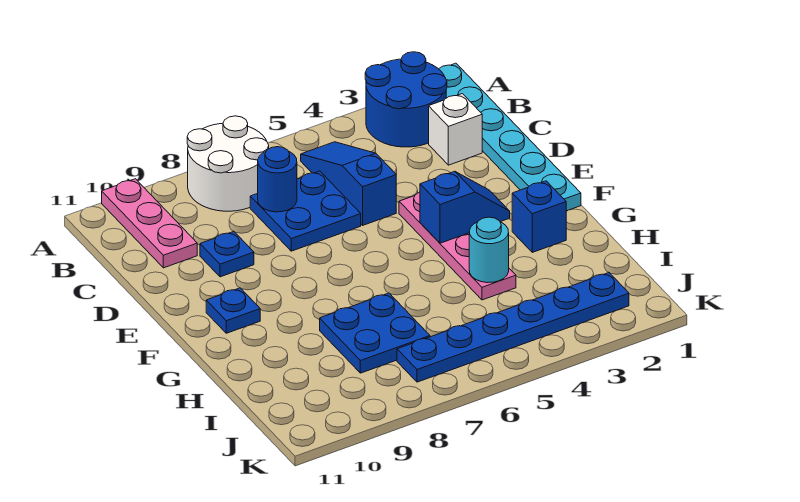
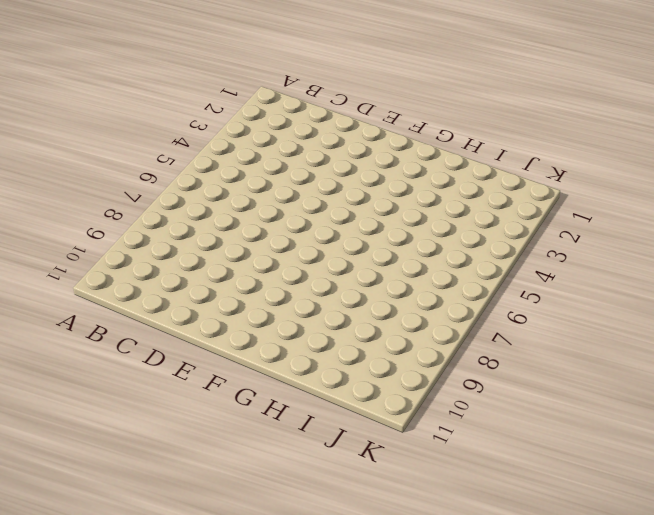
none -> cyan 1x6 plate [439,63,581,211]
none -> blue 2x2 round brick [365,52,447,147]
none -> white 2x2 round brick [187,116,269,211]

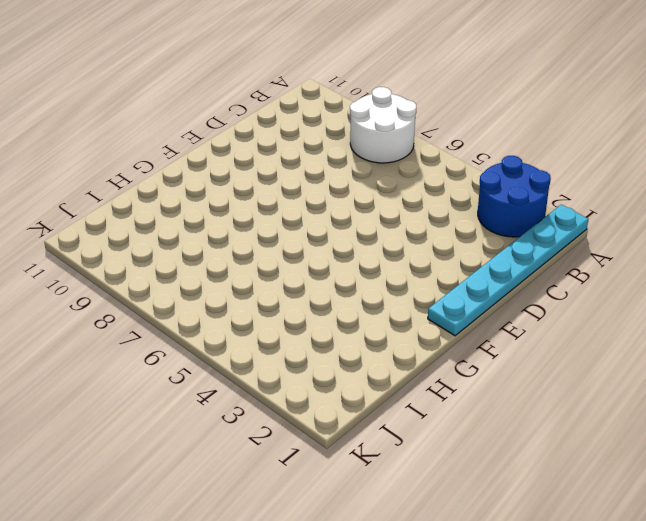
none -> pink 1x3 plate [102,179,197,268]
none -> blue 1x3 slope [301,142,396,225]
none -> white 1x1 brick [429,94,482,165]

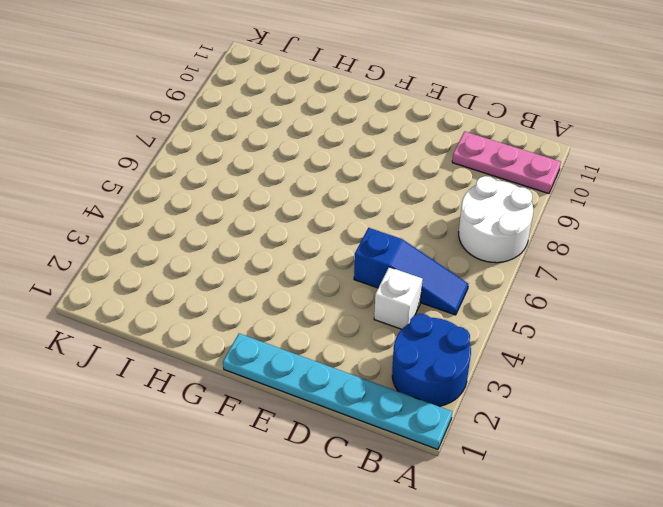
white 1x1 brick [374,267,423,329] -> white 1x1 brick moved to [429,94,482,165]
none -> blue 2x2 plate [250,171,361,251]
none -> blue 1x1 plate [200,231,254,277]
none -> pink 1x4 plate [399,192,516,300]

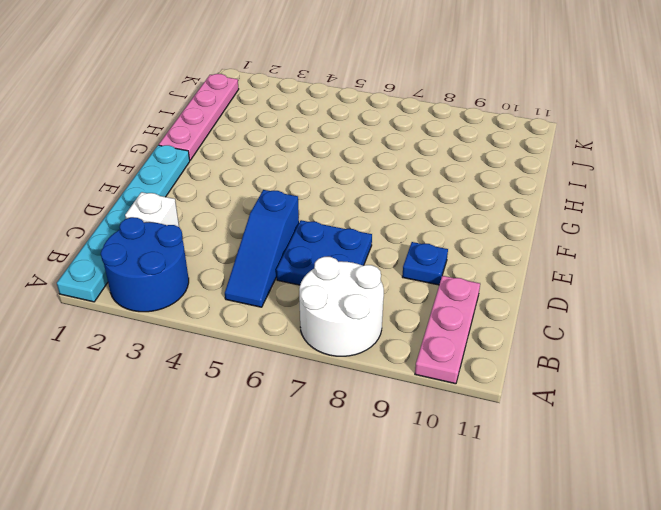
pink 1x4 plate [159,74,239,160] -> pink 1x4 plate moved to [399,192,516,300]
none -> blue 1x1 plate [206,288,260,333]
none -> blue 1x1 brick [512,181,566,252]
none -> blue 2x2 plate [320,293,430,373]

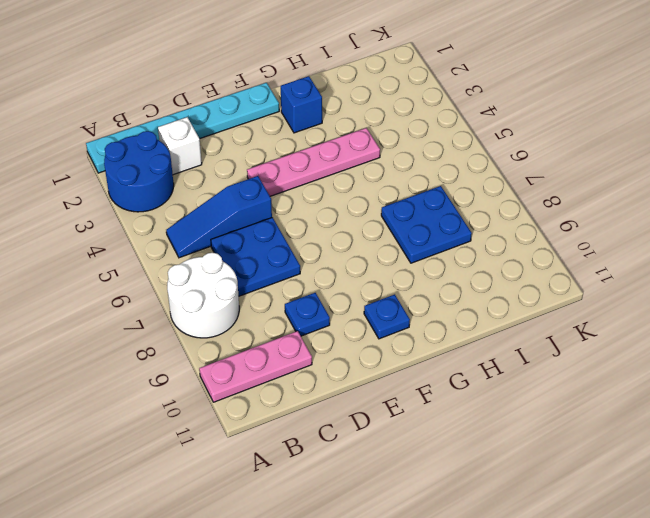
none -> blue 1x6 plate [397,273,629,382]
none -> blue 1x1 round brick [258,147,297,212]
none -> blue 1x2 slope [420,171,510,243]

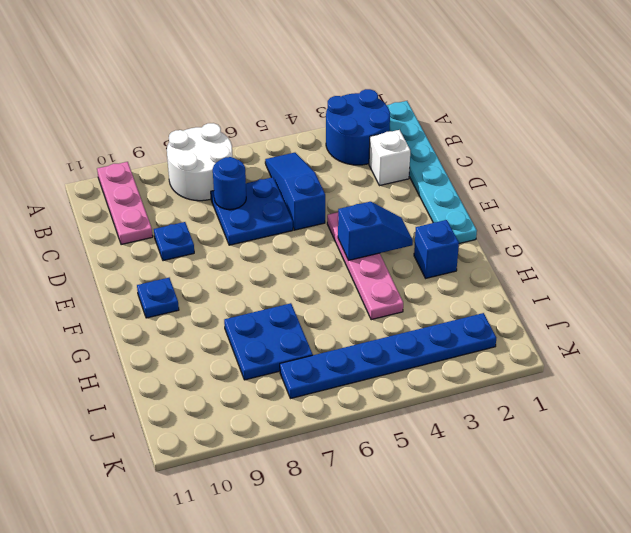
none -> cyan 1x1 round brick [469,217,509,283]

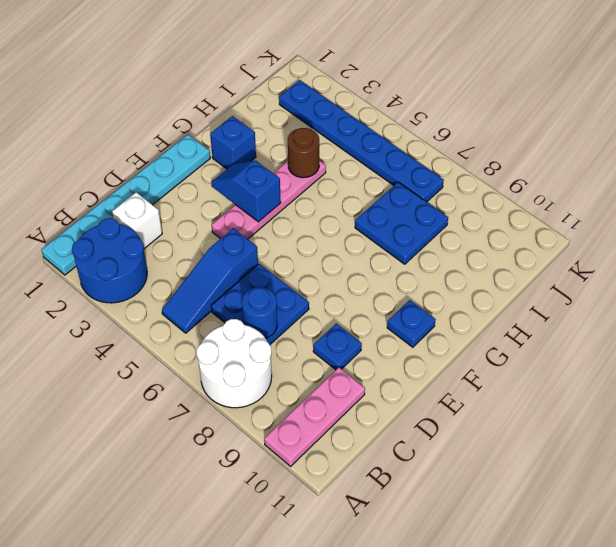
brown 1x1 round brick [288,128,319,178] -> cyan 1x1 round brick [469,217,509,283]

